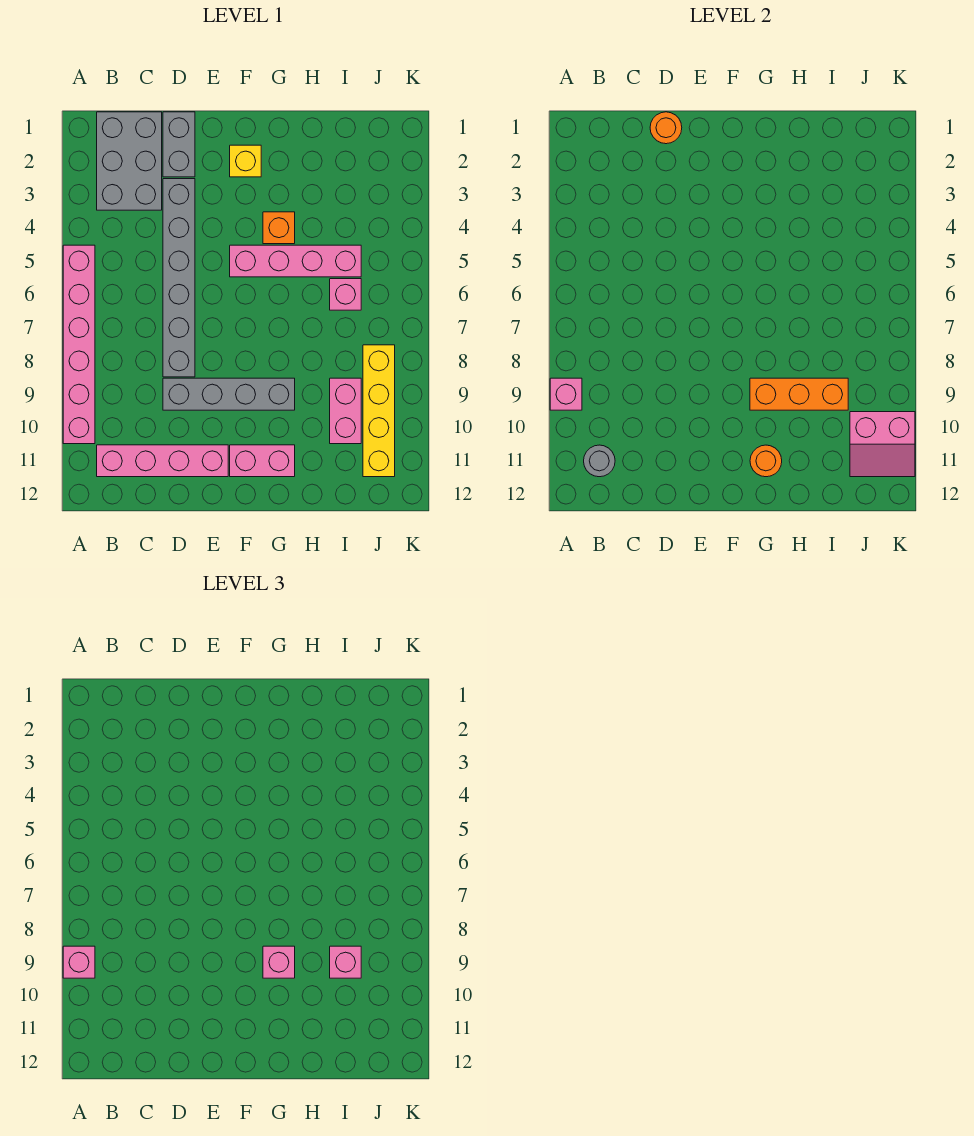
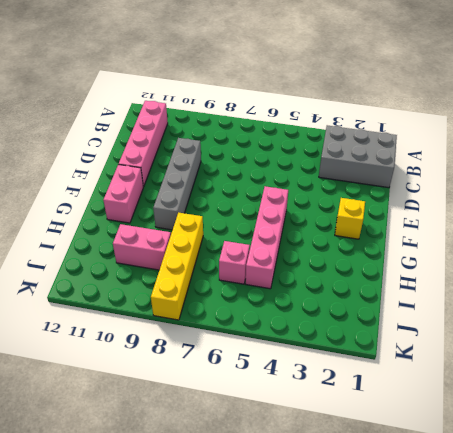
yellow 1x4 brick [150,213,203,320] -> yellow 1x4 brick turned to [363,345,395,477]
none -> pink 1x6 brick [63,245,95,444]
none -> grey 1x2 brick [163,112,195,177]
none -> grey 1x6 brick [163,179,195,377]

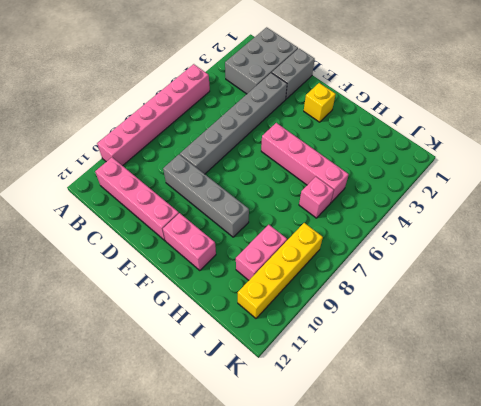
none -> orange 1x1 brick [263,212,295,244]
none -> pink 1x1 brick [550,378,582,410]
none -> grey 1x1 round brick [584,445,615,477]

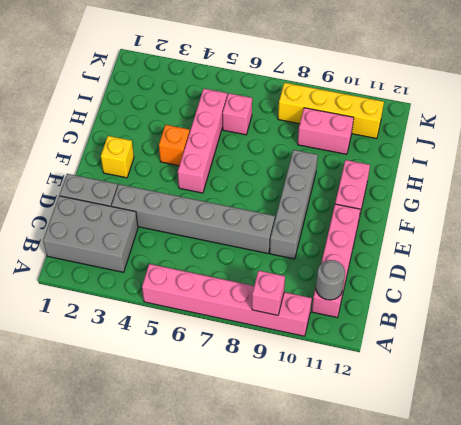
none -> orange 1x1 round brick [650,112,682,144]
none -> orange 1x3 brick [750,378,848,410]
none -> orange 1x1 round brick [750,445,782,477]

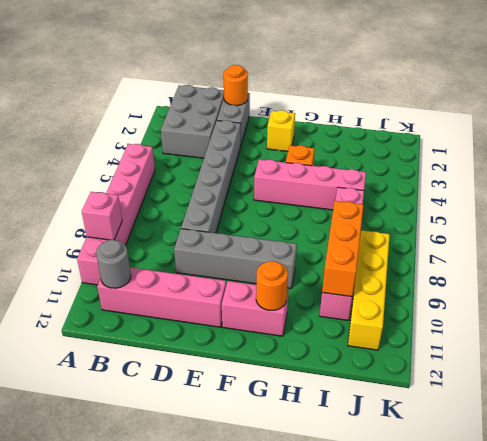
orange 1x3 brick [322,201,364,297] -> orange 1x3 brick turned to [750,378,848,410]
none -> pink 2x2 slope [850,412,915,477]
none -> pink 1x1 brick [63,946,95,978]
none -> pink 1x1 brick [263,946,295,978]

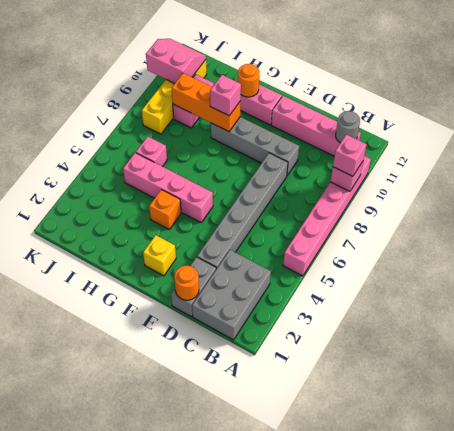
none -> pink 1x1 brick [330,946,361,978]

